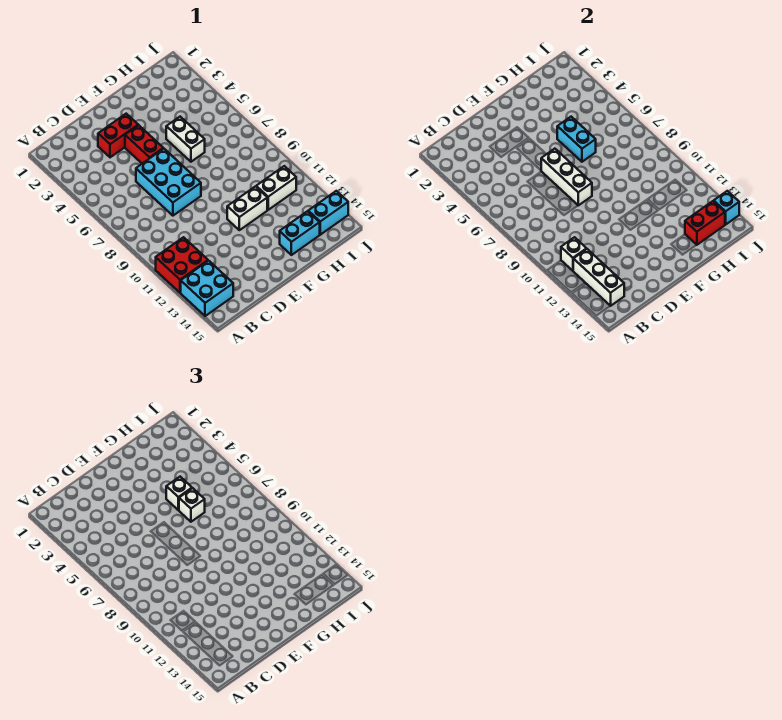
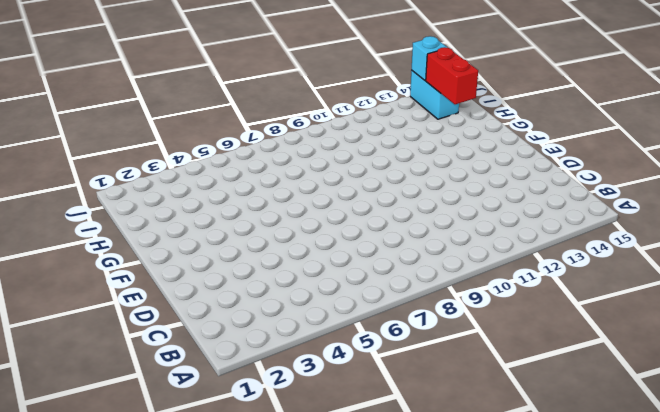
none -> red 2x2 brick [156,237,208,293]
none -> cyan 2x2 brick [181,261,233,316]
none -> red 1x2 brick [98,114,138,157]

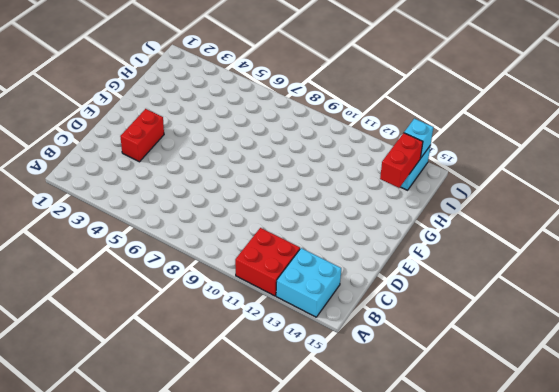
none -> cyan 2x3 brick [136,149,201,216]
none -> red 1x2 brick [125,125,163,164]
none -> white 1x2 brick [227,187,267,230]

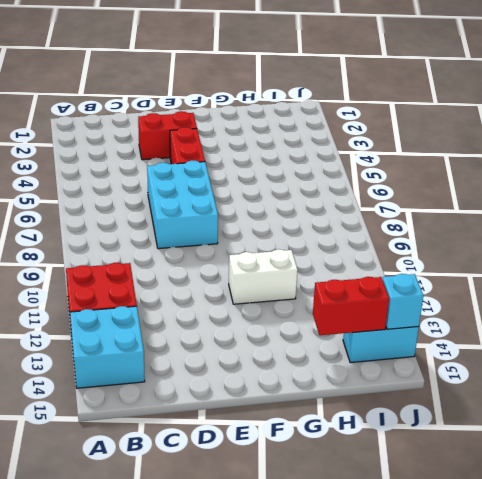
none -> white 1x2 brick [166,117,205,162]
none -> cyan 1x2 brick [280,211,320,255]
none -> white 1x2 brick [256,166,296,210]

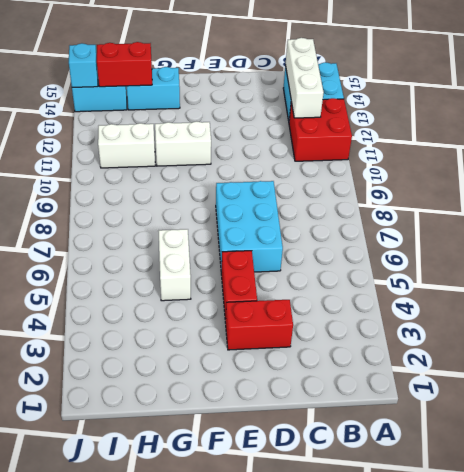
none -> white 1x1 brick [561,237,586,271]
none -> white 1x3 brick [541,149,592,205]
none -> cyan 1x2 brick [557,117,596,162]

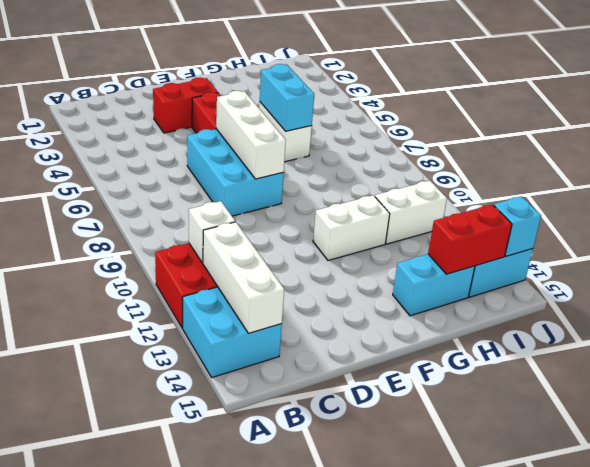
none -> white 1x1 brick [166,477,192,510]
none -> white 1x1 brick [179,488,205,522]

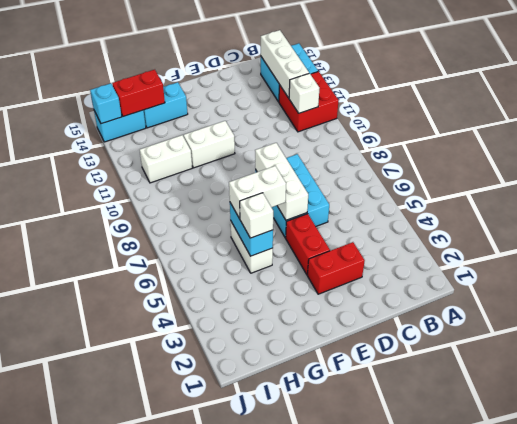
white 1x2 brick [229,166,286,219] -> white 1x1 brick [179,488,205,522]

